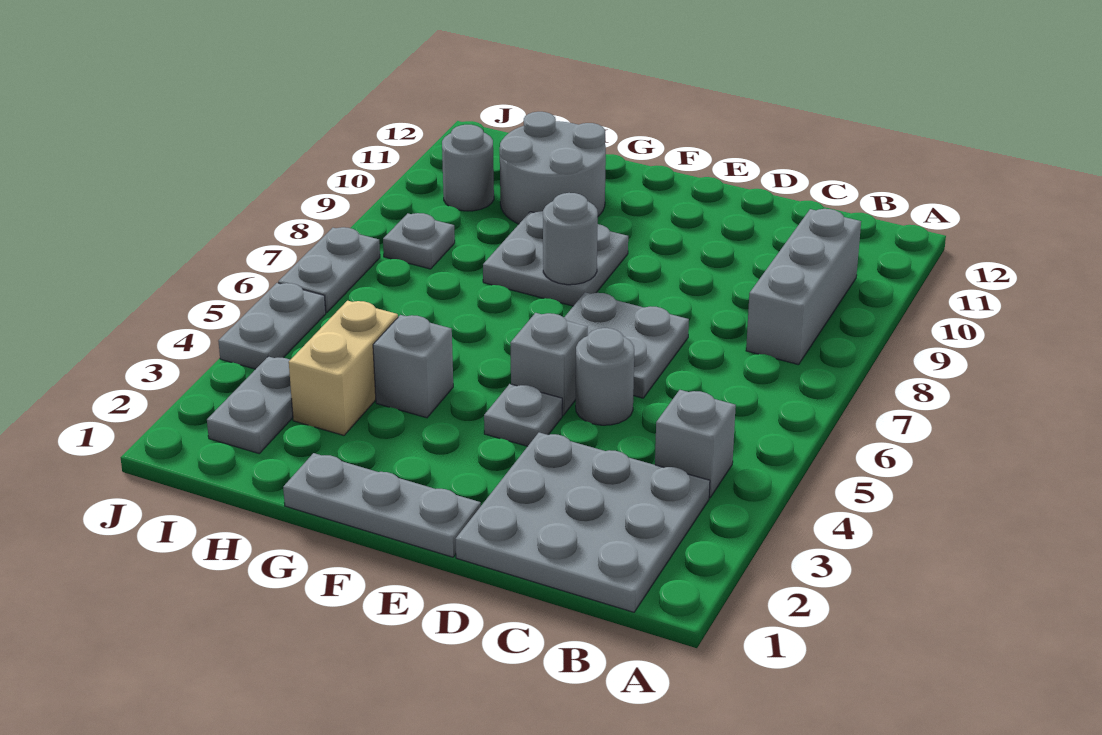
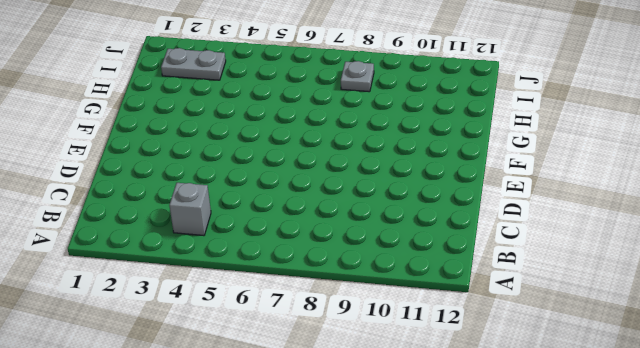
none -> grey 3x3 plate [456,433,710,612]
none -> grey 1x3 brick [746,209,861,365]
none -> grey 1x1 round brick [576,328,634,425]

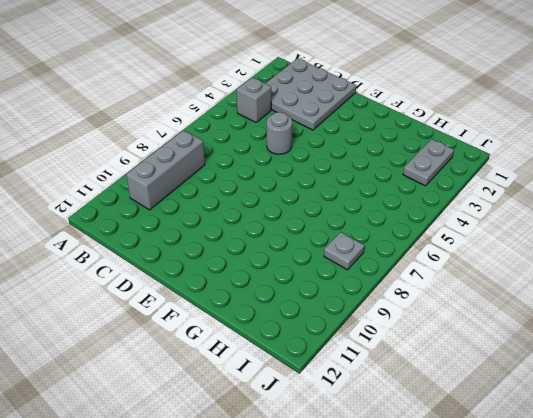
none -> grey 2x2 plate [564,292,689,398]
none -> grey 1x3 plate [283,453,481,557]
none -> grey 1x1 plate [484,384,562,446]

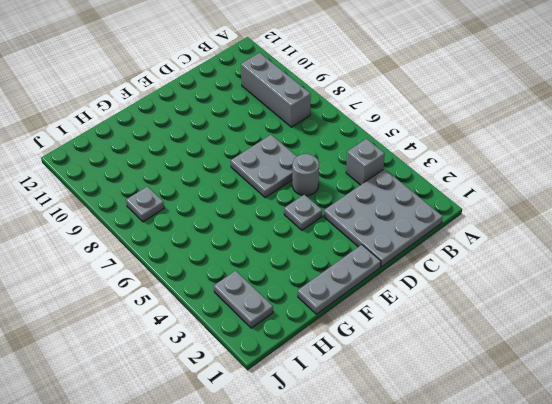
none -> grey 1x1 brick [510,313,588,415]
none -> grey 2x2 plate [483,211,628,306]
none -> grey 1x1 brick [373,315,453,418]

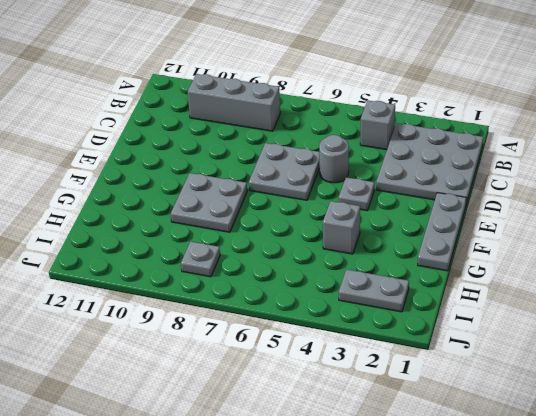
none -> grey 1x1 brick [510,313,588,415]
none -> grey 2x2 round brick [500,112,606,224]
none -> tan 1x2 brick [289,301,398,435]

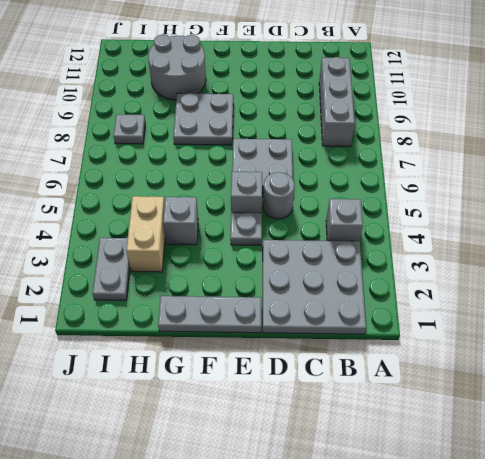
none -> grey 1x1 round brick [442,125,494,211]
none -> grey 1x2 plate [218,283,326,369]
none -> grey 1x2 plate [278,227,380,312]

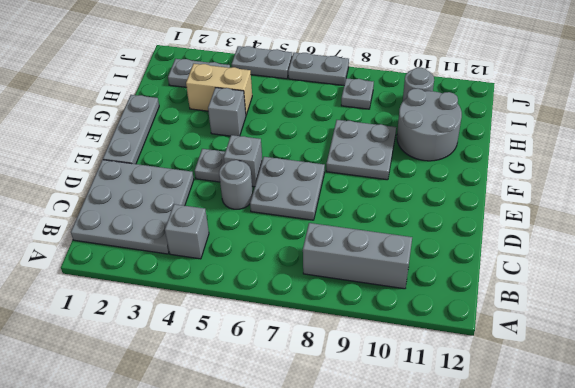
none -> grey 1x1 round brick [543,193,598,285]

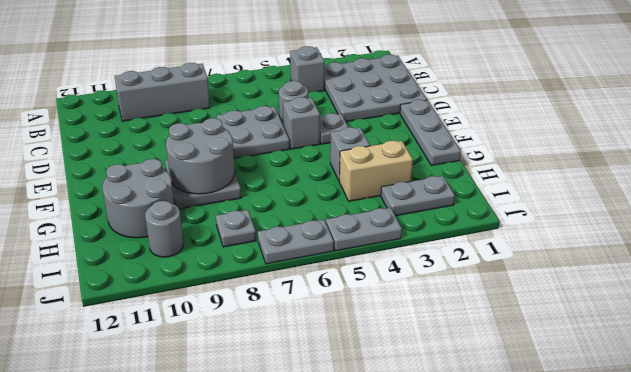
grey 2x2 round brick [166,118,235,194] -> grey 1x1 round brick [543,193,598,285]

